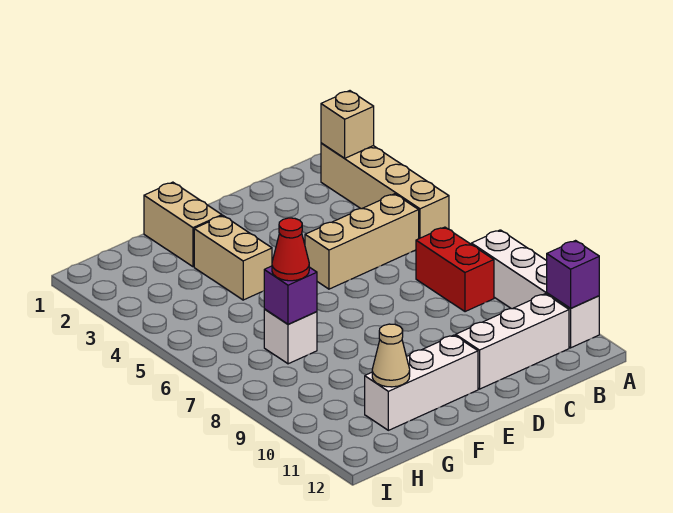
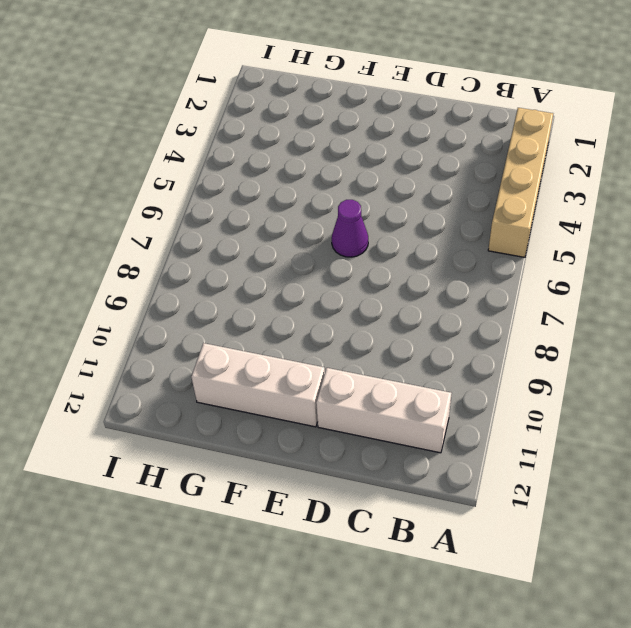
purple 1x1 cone [332,200,368,257] -> none
none -> white 1x4 brick [471,230,599,348]
none -> tan 1x3 brick [305,194,419,289]
none -> red 1x2 brick [416,227,494,312]

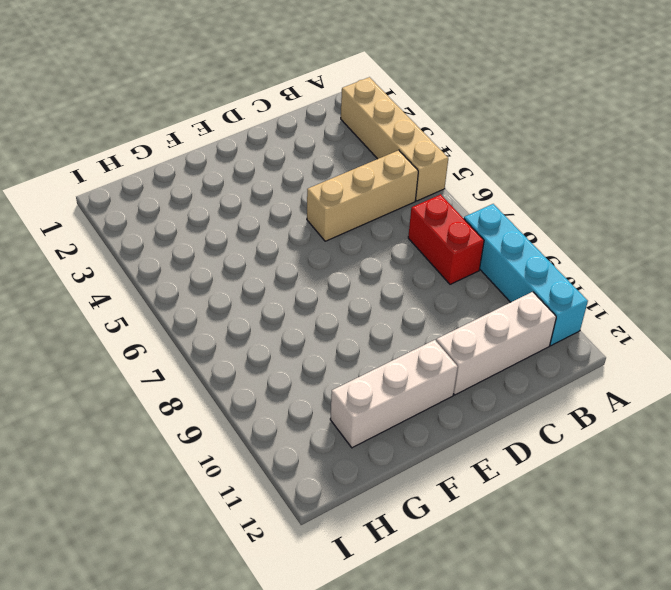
cyan 1x4 brick [464,204,588,346] -> white 1x4 brick [471,230,599,348]
none -> tan 1x2 brick [144,182,222,267]
none -> tan 1x2 brick [194,216,272,300]
none -> white 1x1 brick [264,309,317,364]

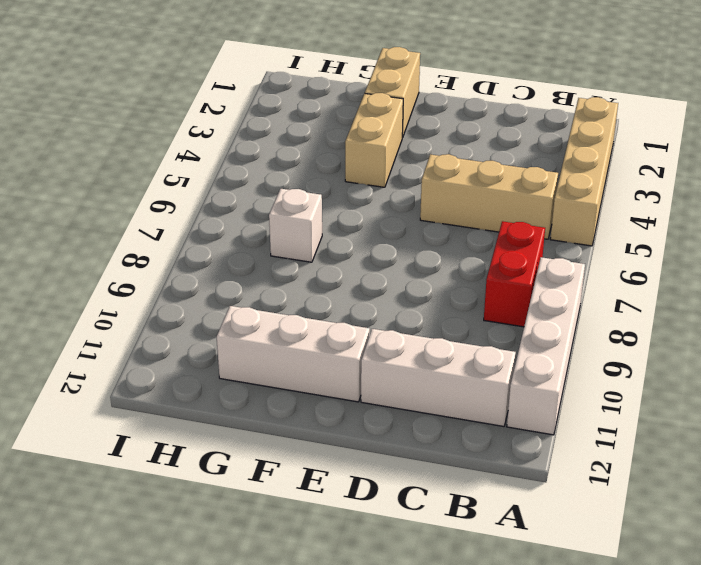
none -> tan 1x1 brick [321,91,374,158]
none -> purple 1x1 brick [547,241,599,308]
none -> purple 1x1 brick [264,266,317,324]

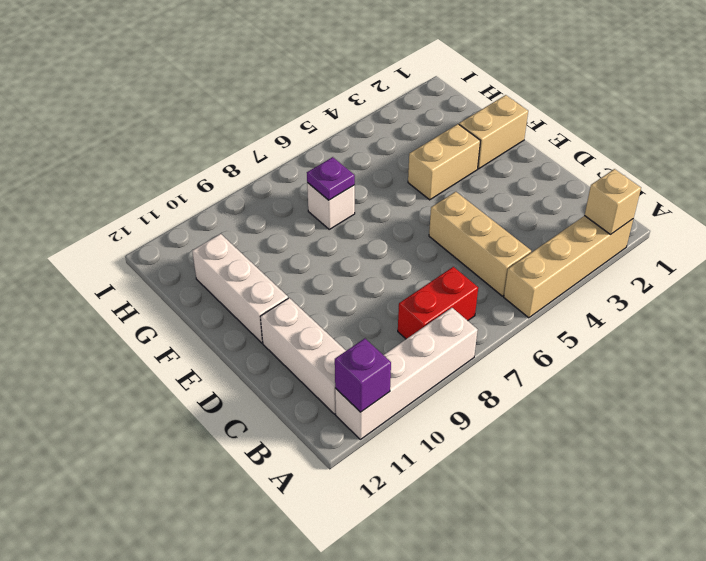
purple 1x1 plate [307,157,355,200] -> purple 1x1 brick [264,266,317,324]
none -> tan 1x1 cone [372,324,410,387]
none -> red 1x1 cone [272,218,309,281]

